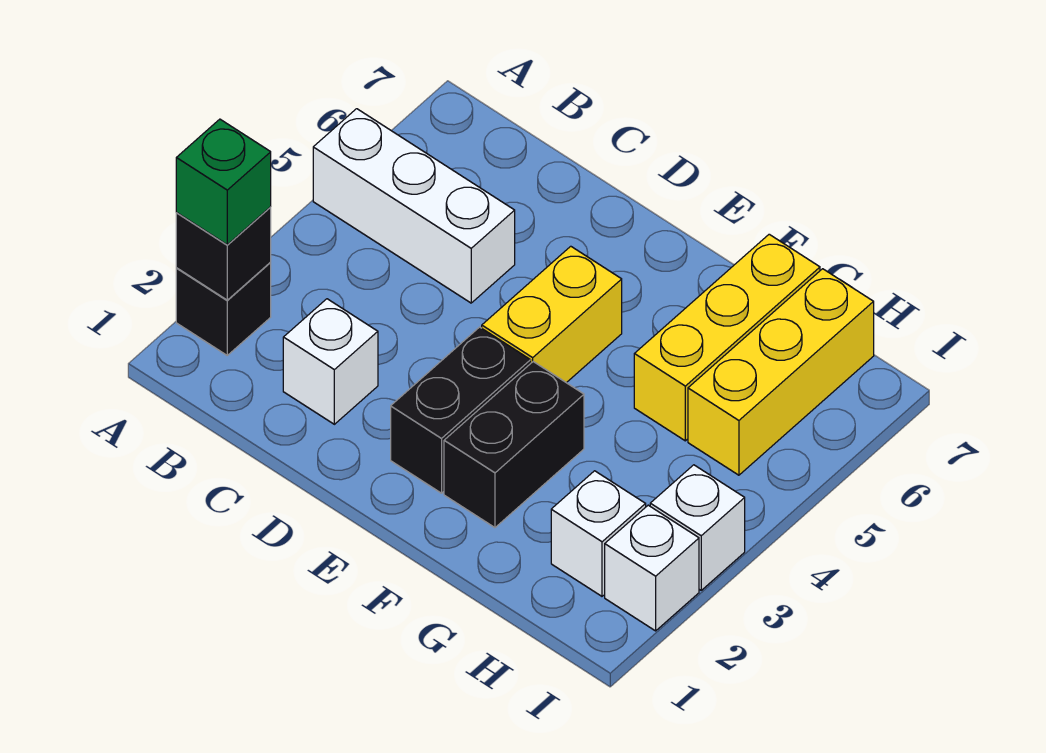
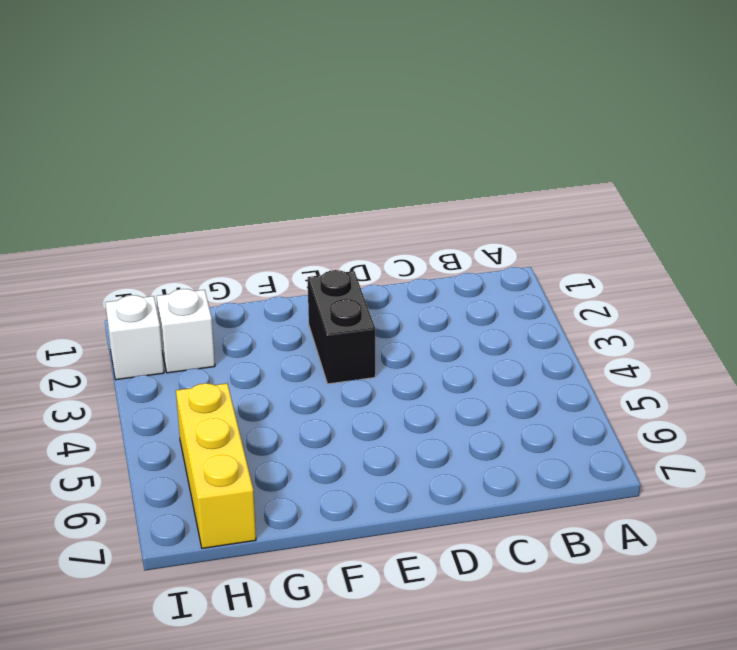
none -> black 1x1 brick [176,262,271,355]
none -> white 1x3 brick [313,109,515,303]
none -> white 1x1 brick [283,299,378,424]

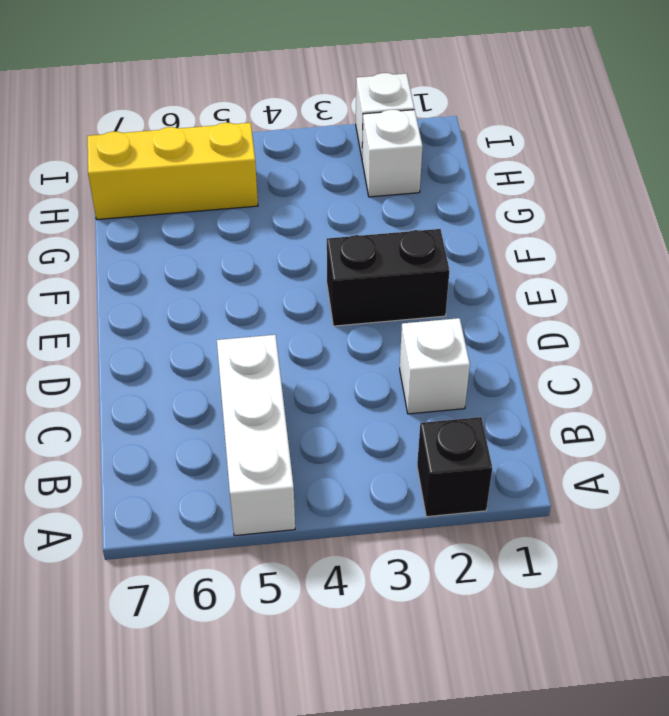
none -> yellow 1x2 brick [482,246,622,383]
none -> black 1x2 brick [444,362,584,528]
none -> yellow 1x3 brick [634,234,820,441]

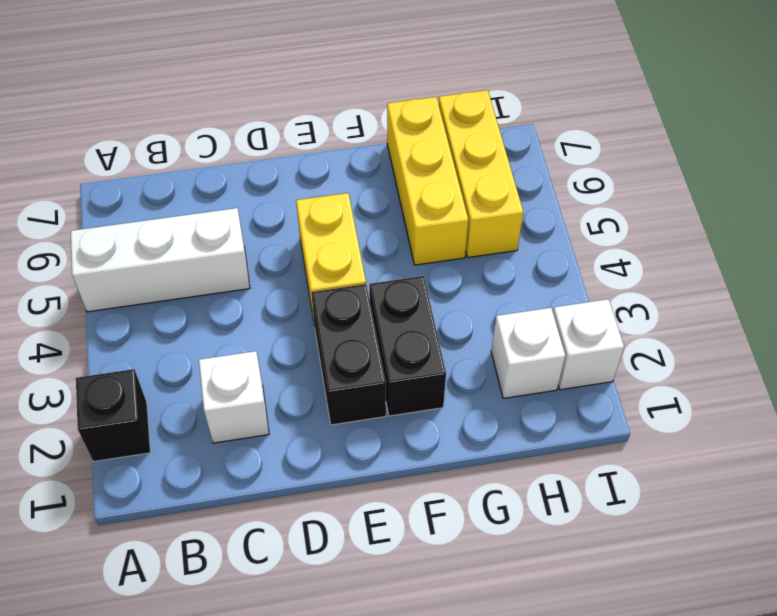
none -> white 1x1 brick [650,465,745,590]
none -> black 1x1 brick [176,207,271,300]
none -> green 1x1 brick [176,119,271,245]

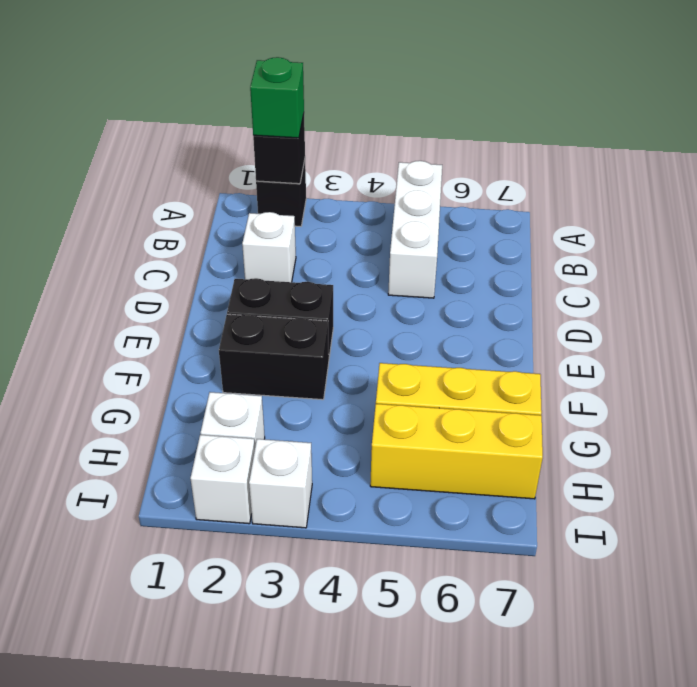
none -> yellow 1x2 brick [482,246,622,383]

